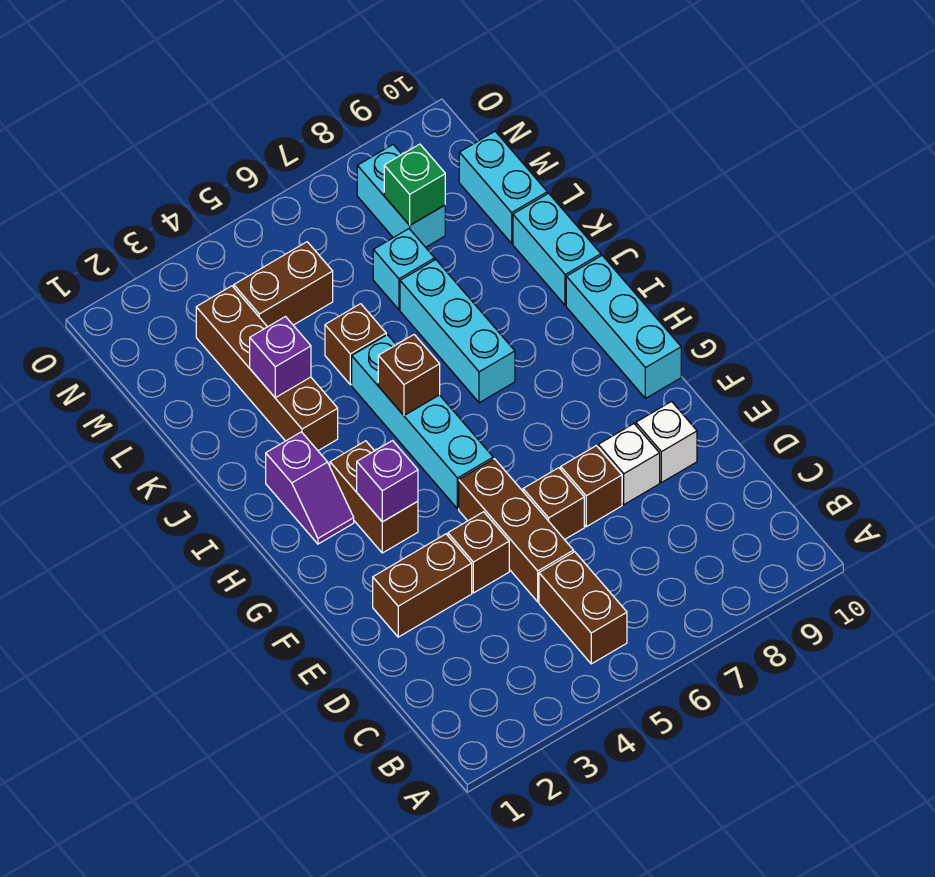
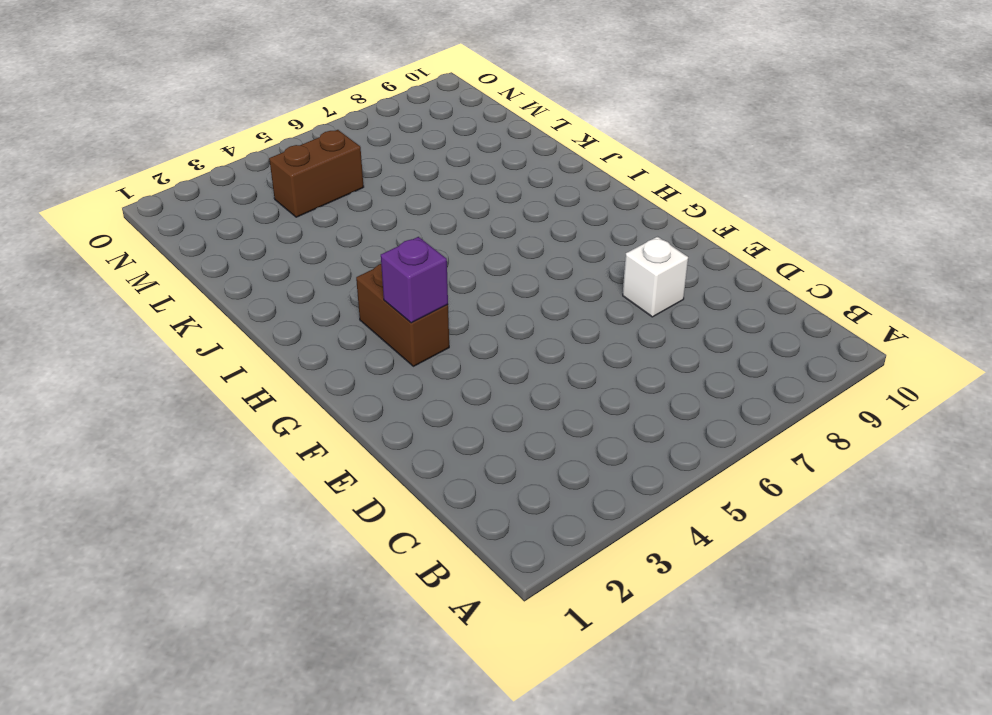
none -> brown 1x2 brick [539,552,627,664]
none -> brown 1x3 brick [459,459,574,602]
none -> brown 1x2 brick [373,534,472,637]

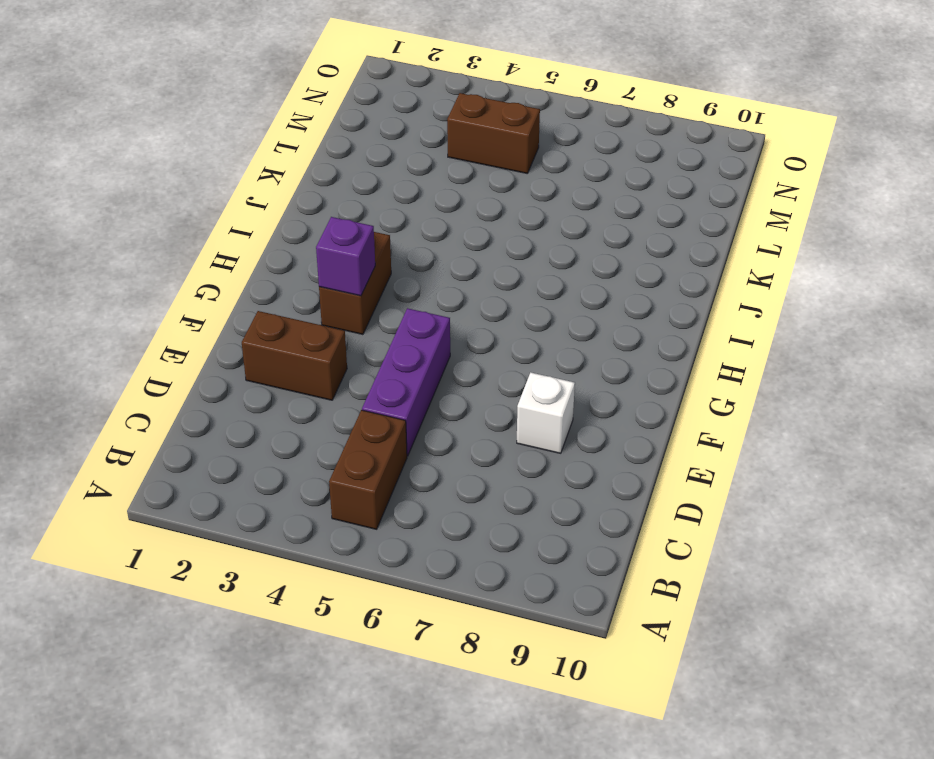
purple 1x3 brick [362,308,450,456] -> brown 1x3 brick [459,459,574,602]
none -> brown 1x1 brick [448,512,509,593]
none -> brown 1x1 brick [523,468,584,540]
none -> brown 1x1 brick [561,446,622,527]

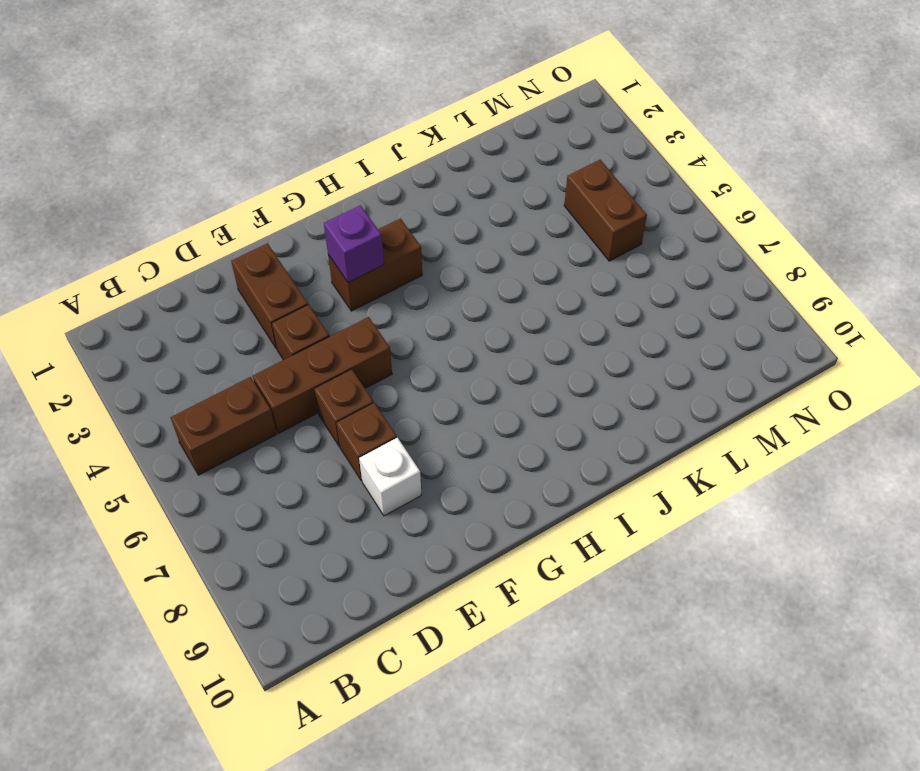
none -> white 1x1 brick [636,401,697,483]
none -> cyan 1x4 brick [352,335,493,509]
none -> cyan 1x3 brick [566,256,681,398]

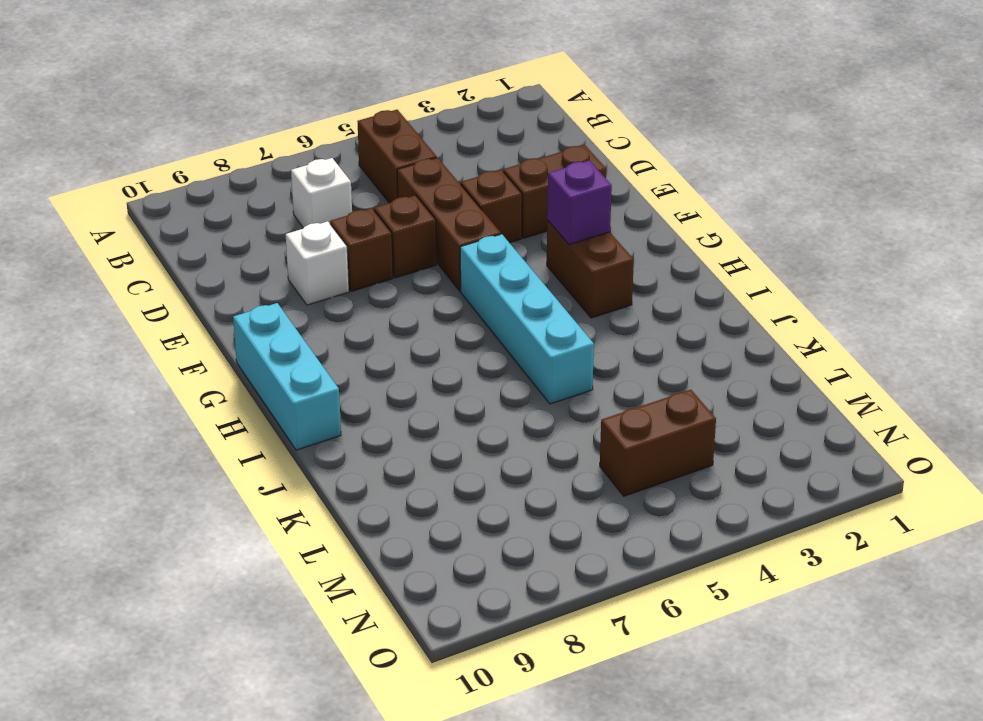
white 1x1 brick [291,158,352,228] -> white 1x1 brick moved to [636,401,697,483]
none -> purple 1x2 slope [266,432,354,544]
none -> cyan 1x3 brick [400,260,515,403]
none -> brown 1x4 brick [196,286,338,451]

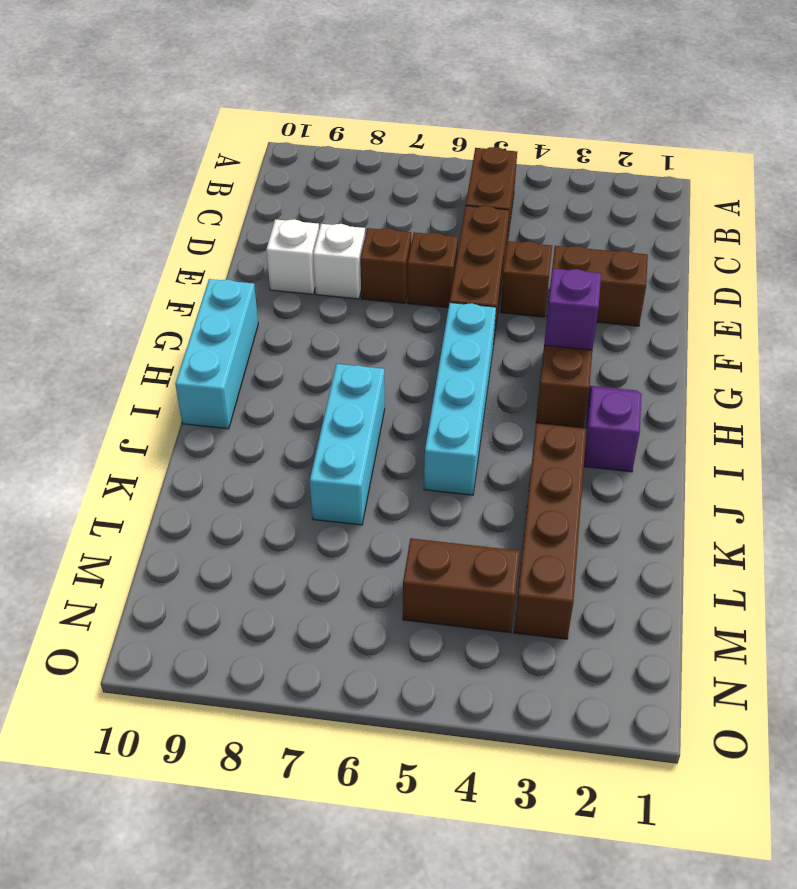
none -> cyan 1x2 brick [513,193,601,305]
none -> brown 1x1 brick [325,304,386,385]
none -> cyan 1x1 brick [373,229,435,310]

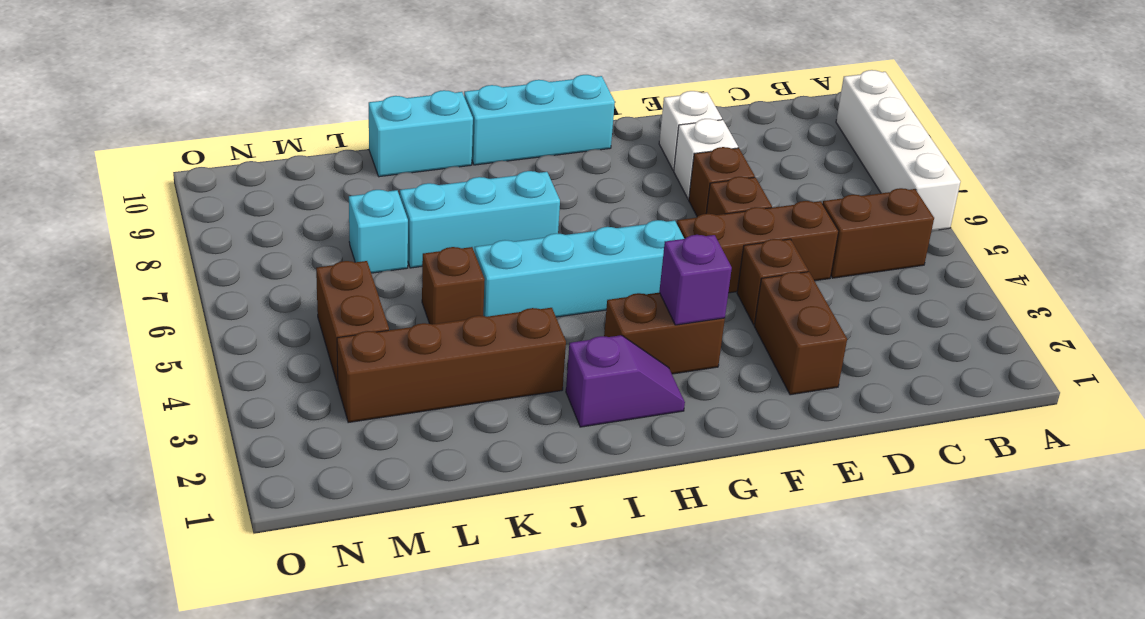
white 1x4 brick [836,70,961,231] -> none
none -> cyan 1x2 brick [459,132,547,243]
none -> cyan 1x2 brick [357,145,445,247]
none -> brown 1x1 brick [378,335,440,415]

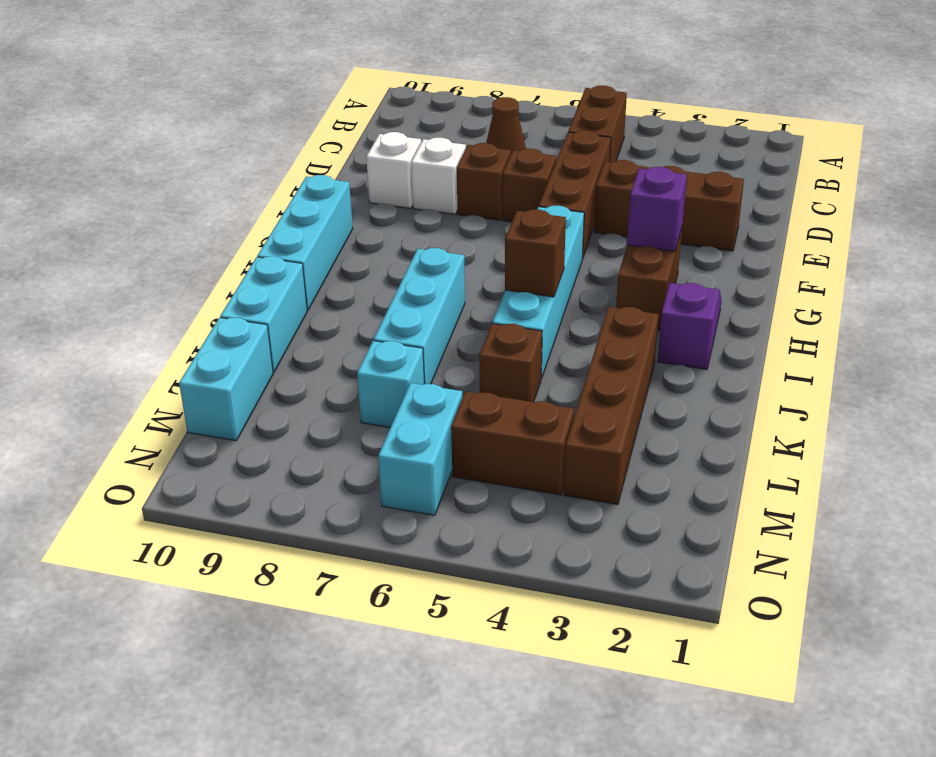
brown 1x1 cone [486,97,526,153] -> none
cyan 1x2 brick [378,383,462,515] -> cyan 1x2 brick moved to [357,145,445,247]
none -> purple 1x1 brick [250,317,311,398]
none -> green 1x1 brick [384,144,445,225]

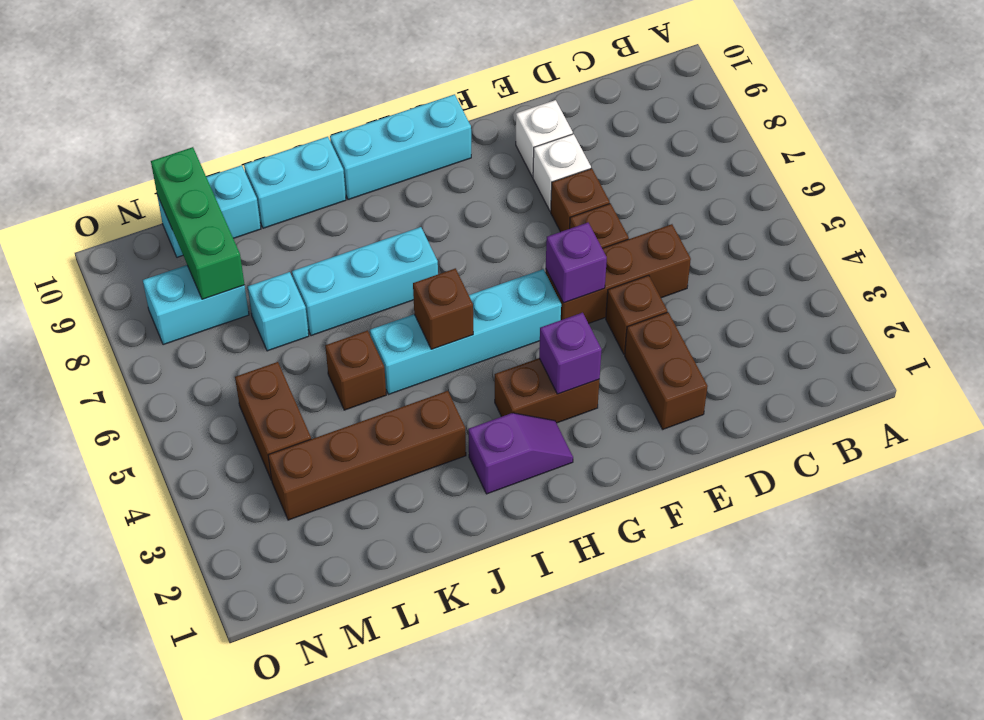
purple 1x1 brick [546,223,607,303] -> purple 1x1 brick moved to [250,317,311,398]
green 1x3 brick [151,147,245,299] -> green 1x1 brick [384,144,445,225]
none -> brown 1x2 brick [539,552,627,664]

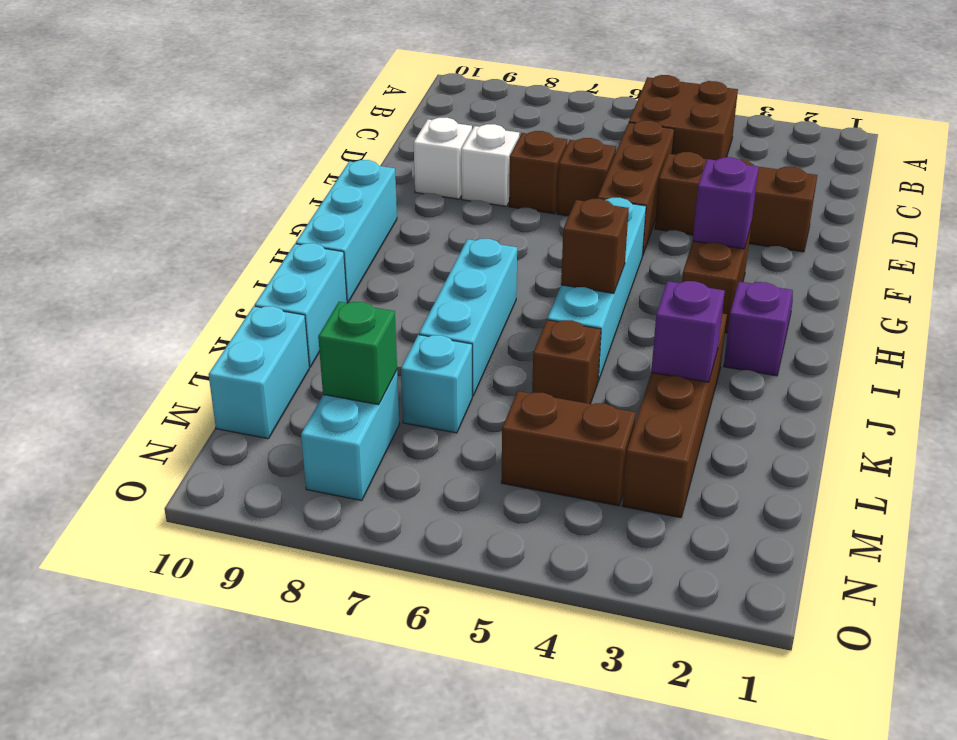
brown 2x2 brick [629,75,738,160] -> brown 1x2 brick [539,552,627,664]

